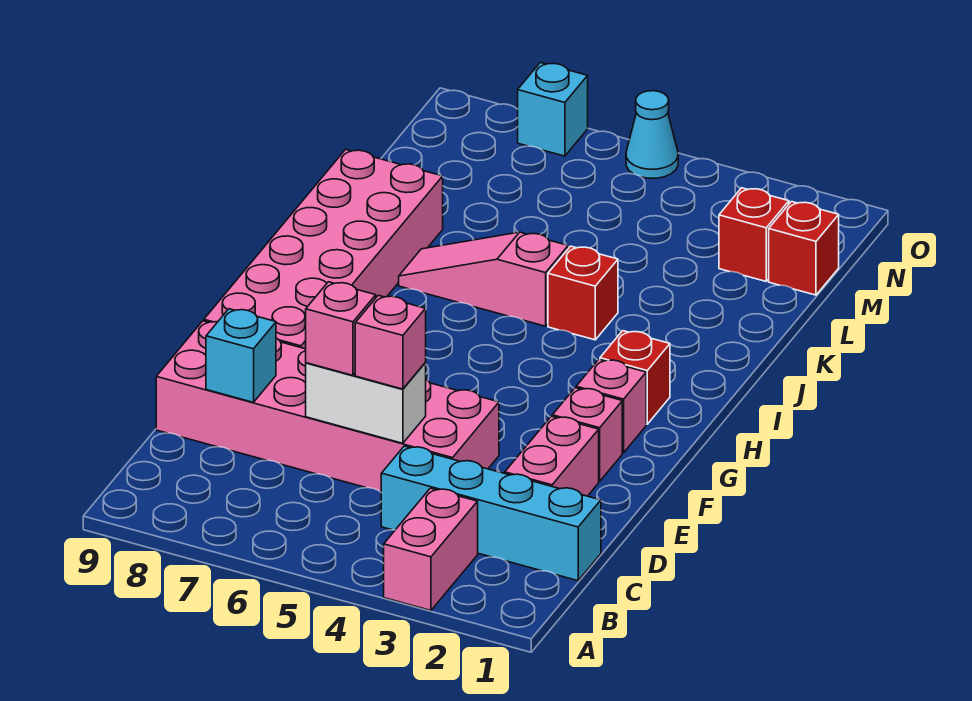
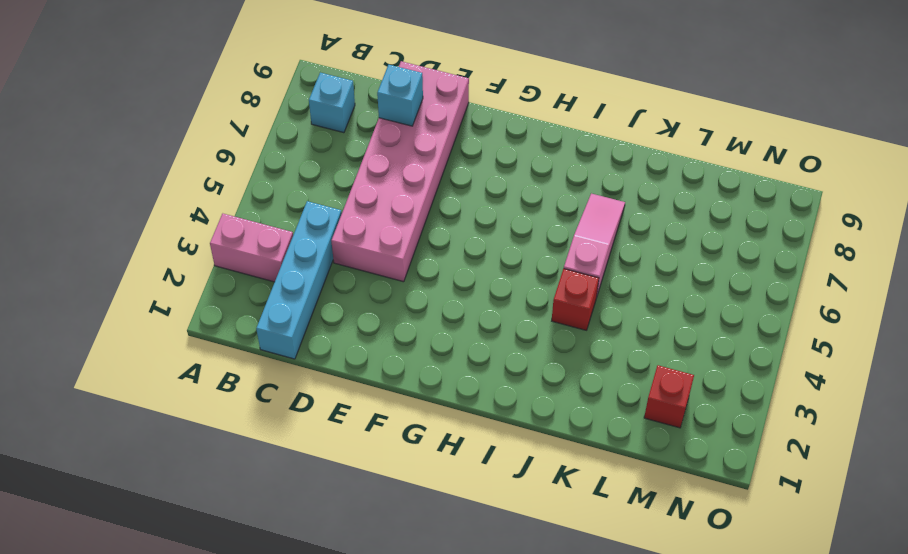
cyan 1x1 brick [309,73,355,133] -> cyan 1x1 brick moved to [518,63,588,156]
none -> pink 1x2 brick [505,416,599,496]
none -> pink 1x1 brick [552,388,622,481]
none -> pink 2x6 brick [204,149,443,349]

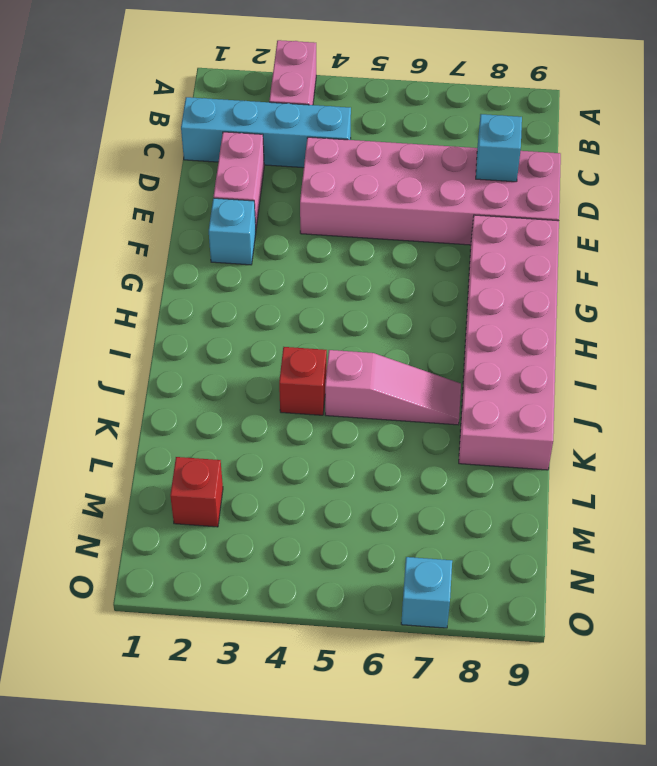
cyan 1x1 brick [209,198,256,265] -> pink 1x1 brick [552,388,622,481]
none -> pink 1x1 brick [576,359,646,453]
none -> red 1x1 brick [600,331,670,424]
none -> red 1x1 brick [769,202,839,295]

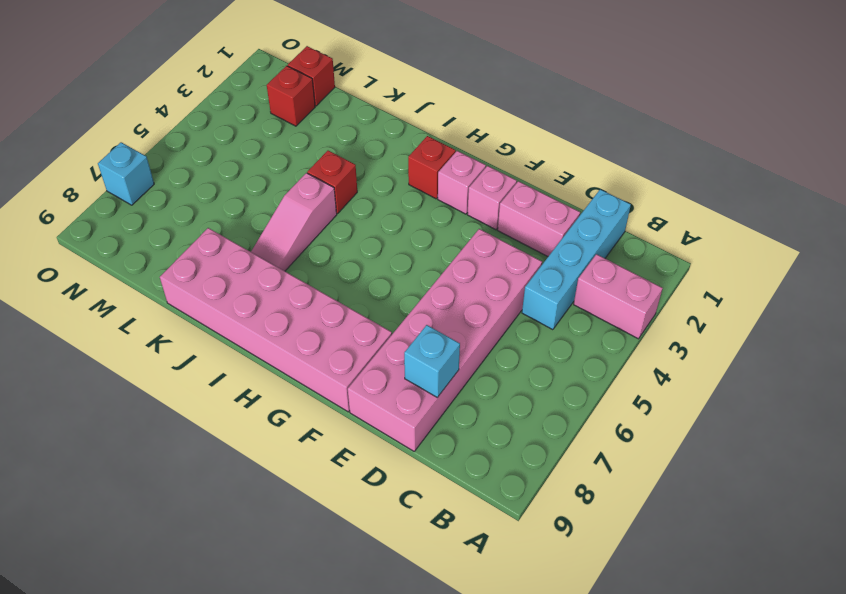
none -> cyan 1x1 cone [626,91,678,178]
none -> white 1x2 brick [306,363,426,443]
none -> pink 1x1 brick [355,295,426,389]

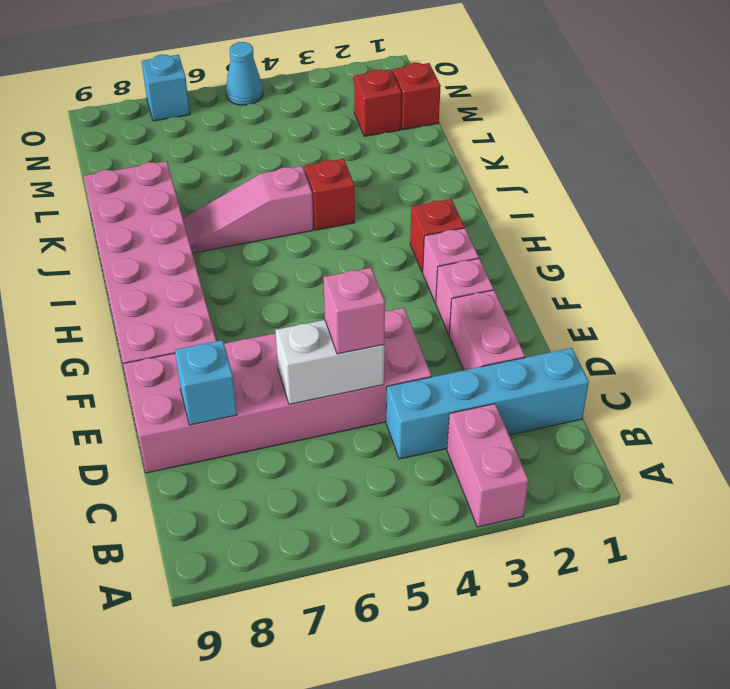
none -> pink 1x1 brick [306,282,376,375]

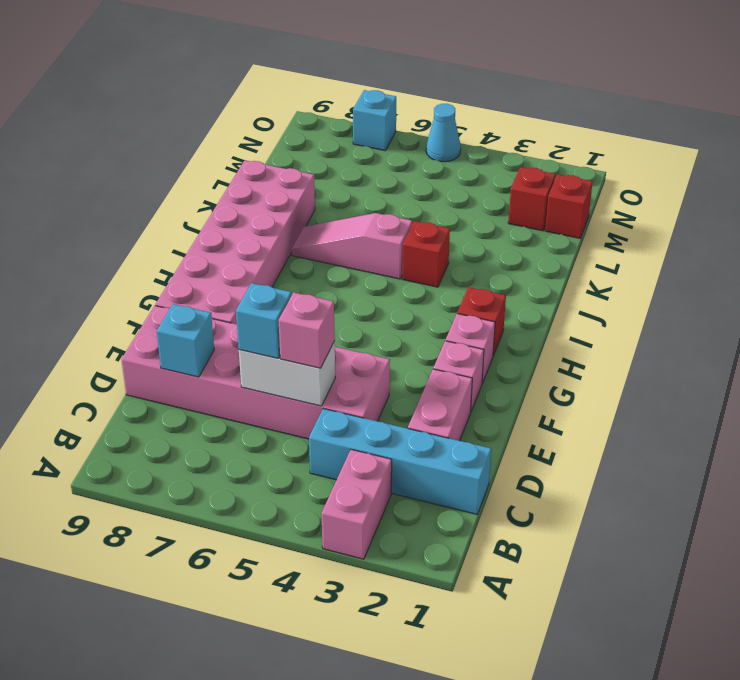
cyan 1x1 brick [236,283,292,358] -> pink 1x1 brick [306,282,376,375]

